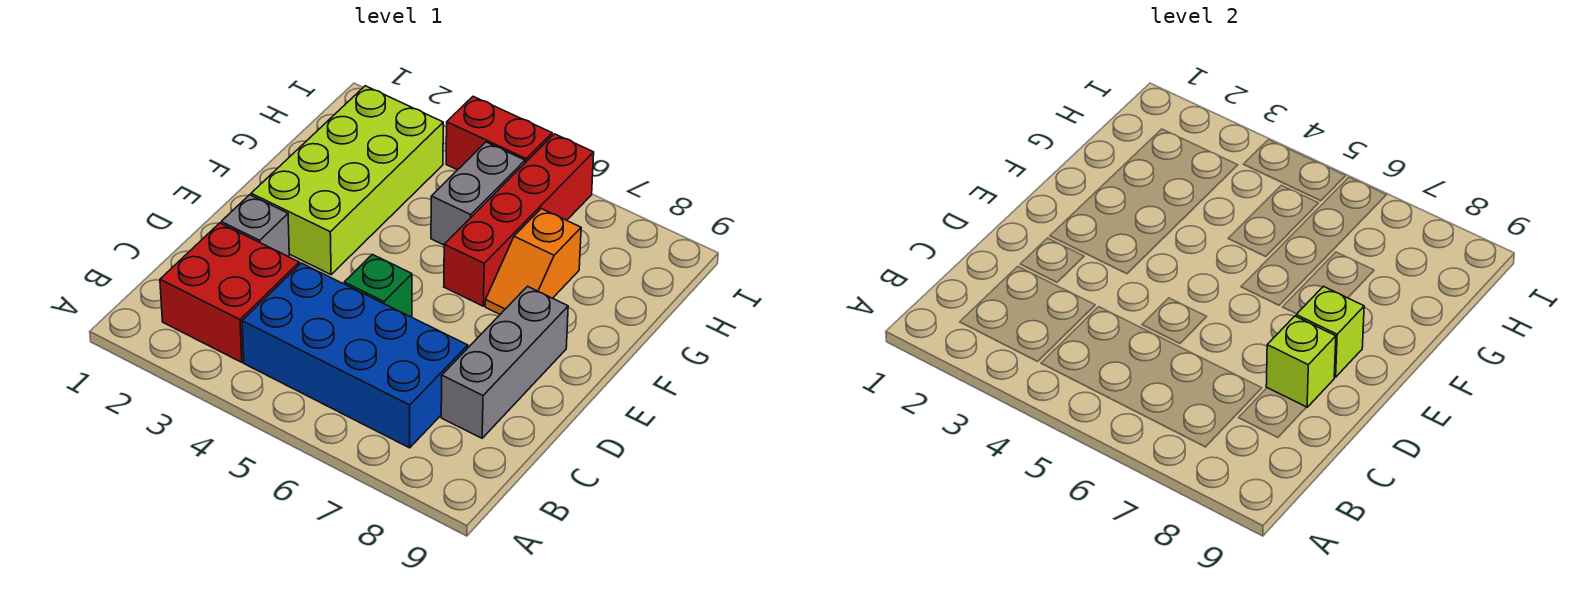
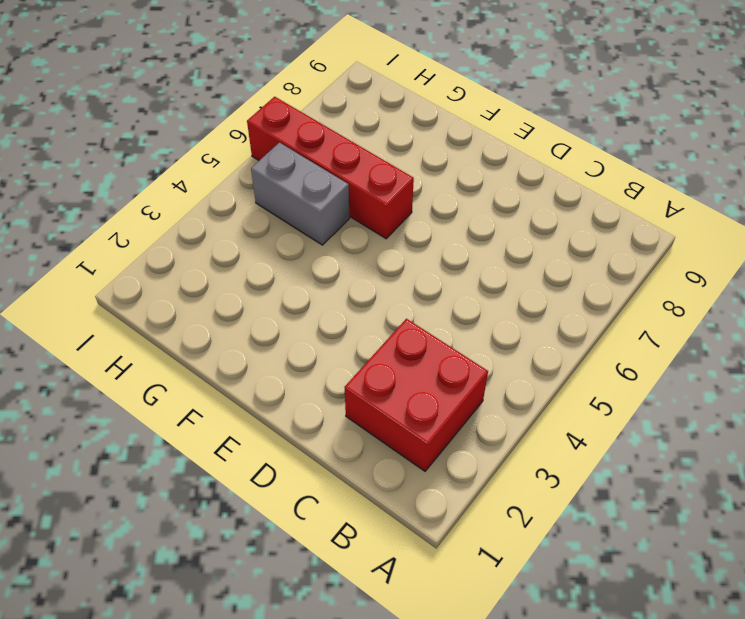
none -> blue 2x4 brick [242,263,468,448]
none -> grey 1x3 brick [441,286,568,438]
none -> grey 1x1 brick [221,195,289,257]

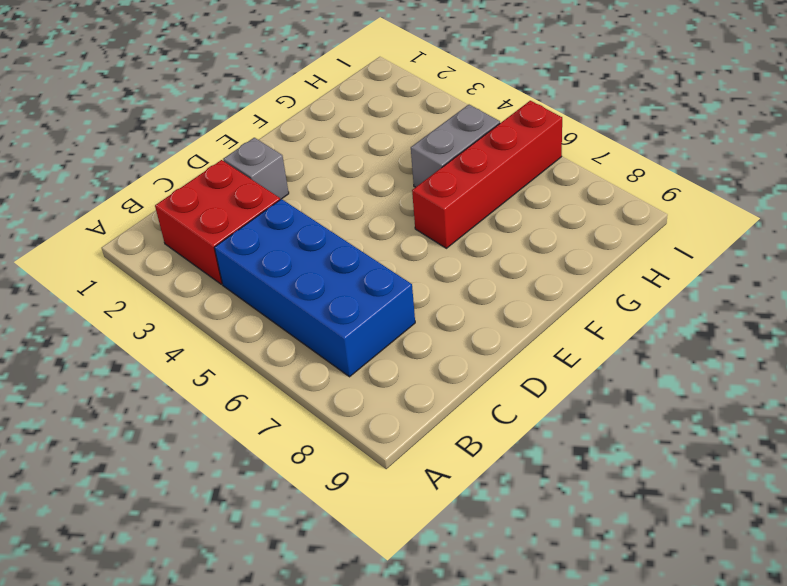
none -> grey 1x3 brick [441,286,568,438]
none -> green 1x1 brick [344,254,412,317]
none -> lime 2x4 brick [251,86,443,275]

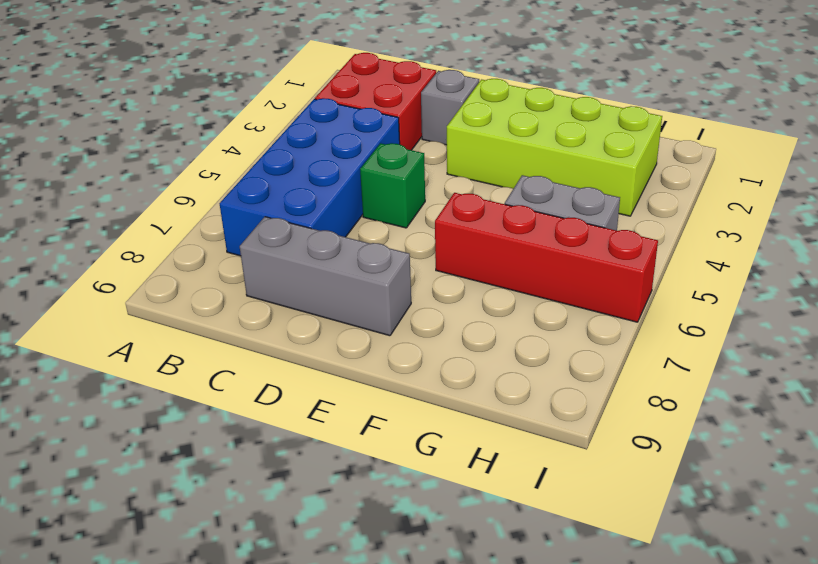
none -> orange 1x2 slope [485,209,581,314]
none -> red 1x2 brick [446,97,552,170]
none -> lime 1x1 brick [1266,316,1336,407]

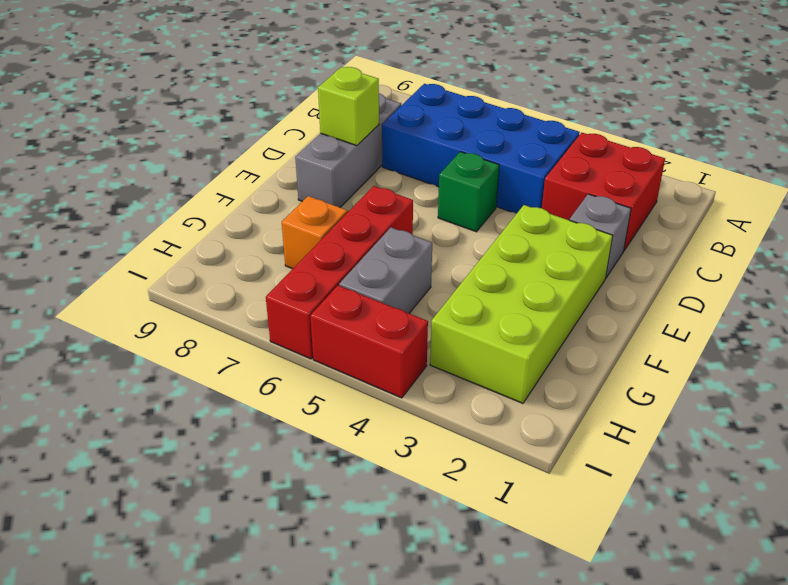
none -> lime 1x1 brick [1296,286,1364,377]

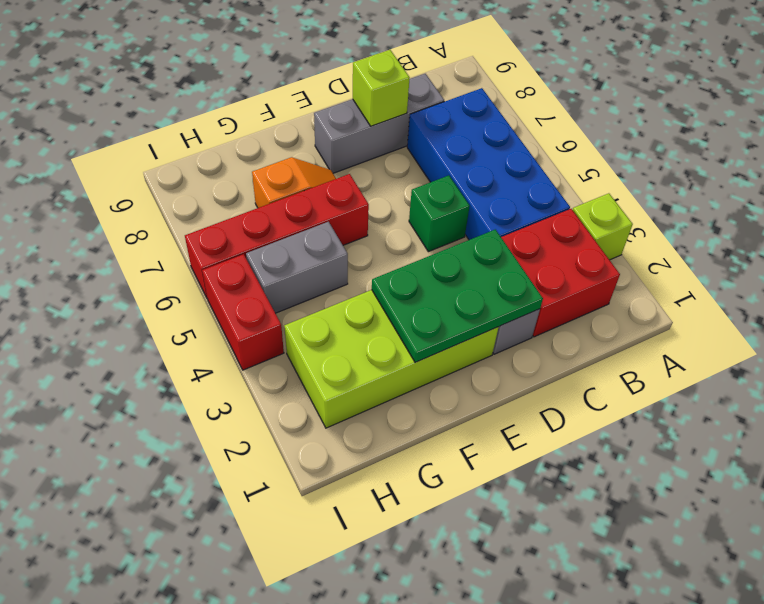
lime 1x1 brick [573,193,633,260] -> lime 1x1 brick moved to [1296,286,1364,377]
green 2x3 plate [372,229,543,363] -> none

